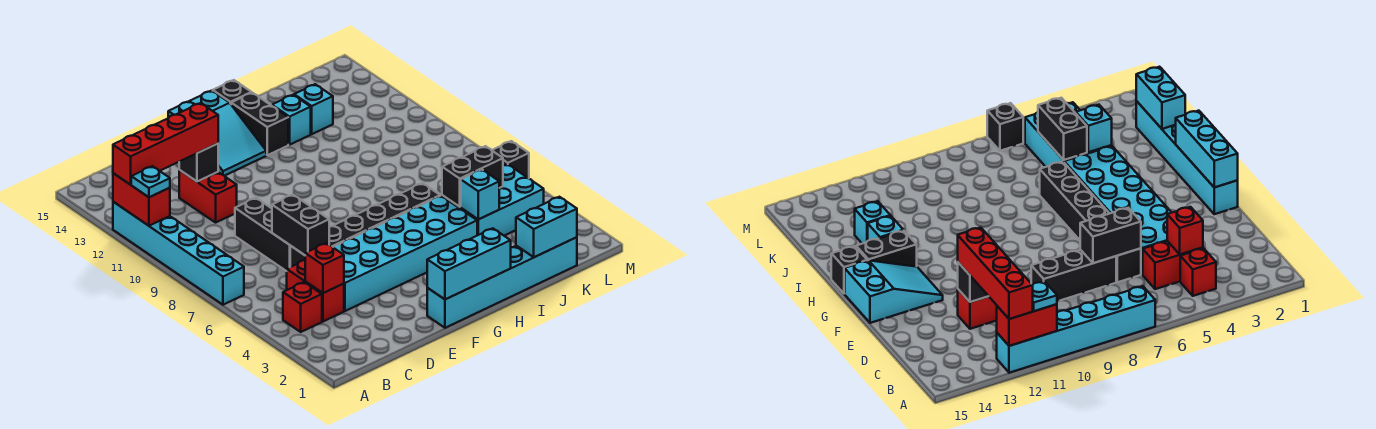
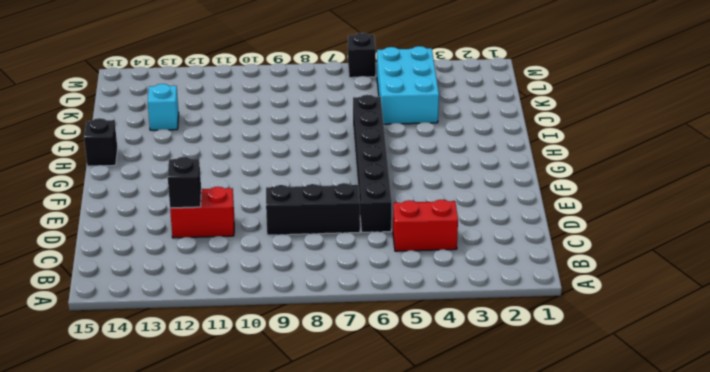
none -> cyan 1x6 brick [113,202,244,305]
none -> red 1x1 brick [283,282,322,332]
none -> cyan 2x6 brick [333,196,477,311]

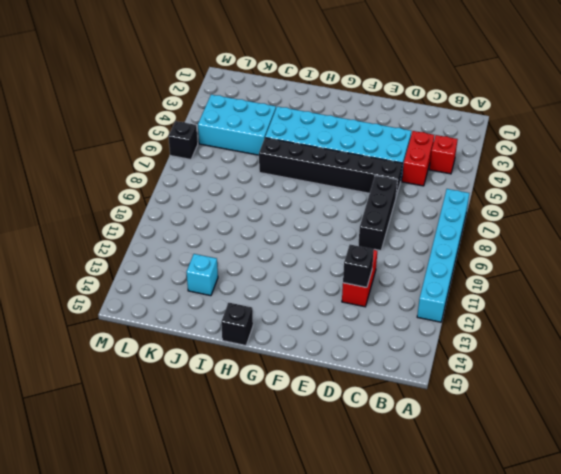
none -> cyan 1x6 brick [427,237,577,328]
none -> cyan 2x3 slope [168,91,266,176]
none -> black 1x2 brick [231,93,288,155]

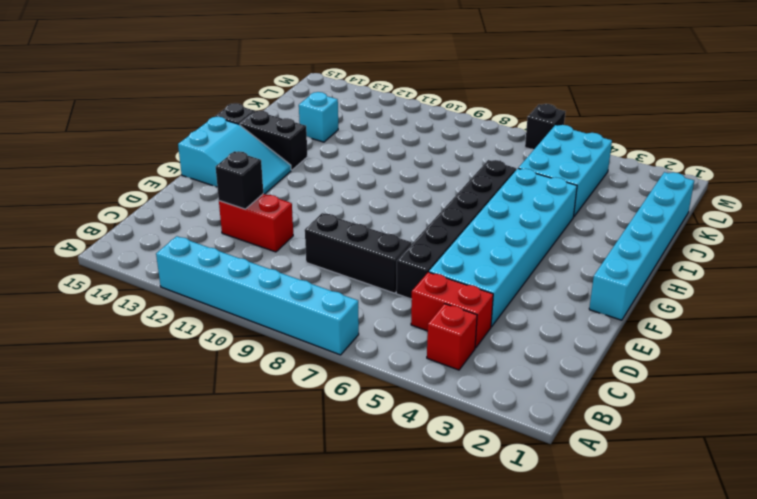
none -> cyan 1x1 brick [272,95,311,145]
none -> red 1x2 brick [113,173,170,226]
none -> red 1x1 brick [305,243,344,293]

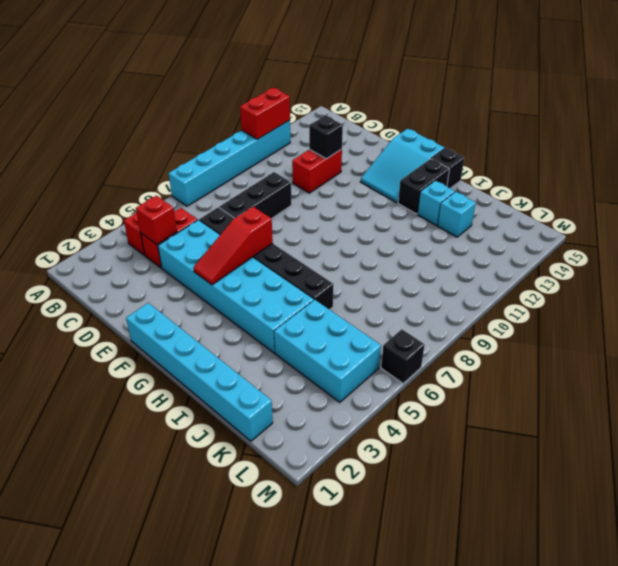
red 1x3 slope [193,207,273,285] -> none
none -> black 1x2 brick [272,195,329,255]
none -> cyan 1x3 brick [427,228,511,299]
none -> cyan 1x2 brick [516,197,577,257]

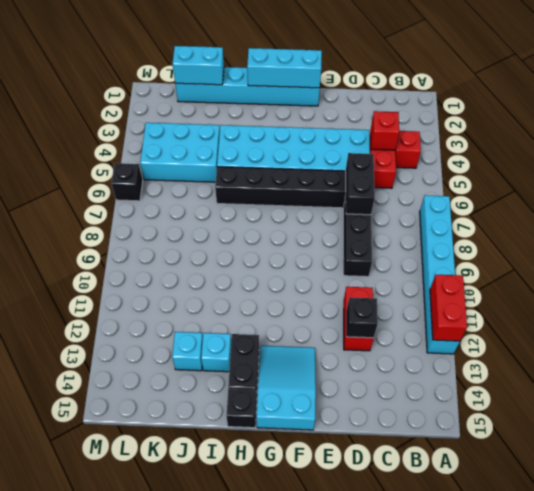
none -> cyan 1x1 brick [461,169,499,219]
none -> black 1x2 brick [442,146,503,207]
none -> cyan 1x1 plate [131,166,170,197]

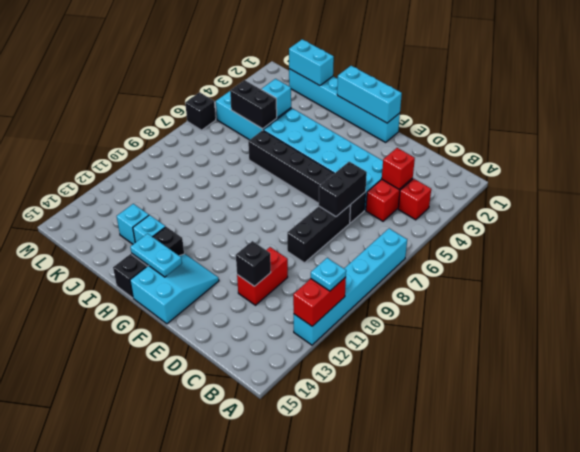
cyan 1x2 plate [130,234,182,277] -> none
none -> red 1x4 brick [113,103,218,185]

